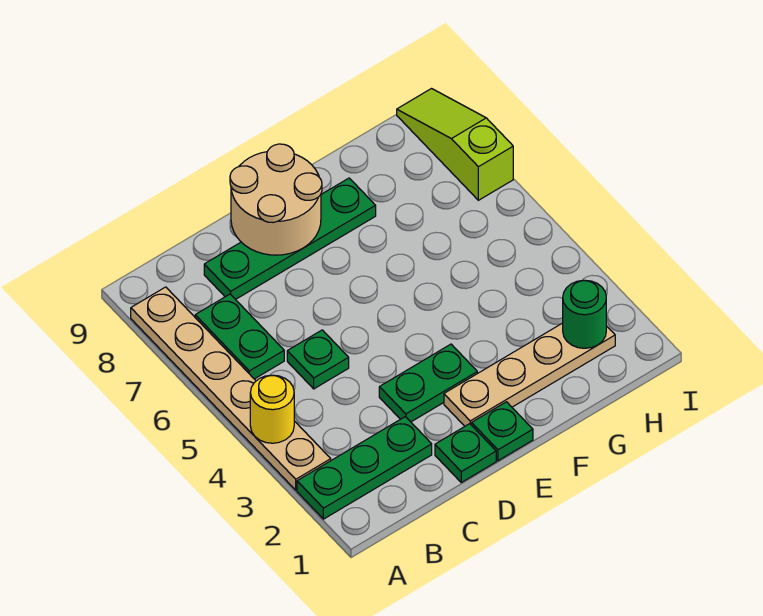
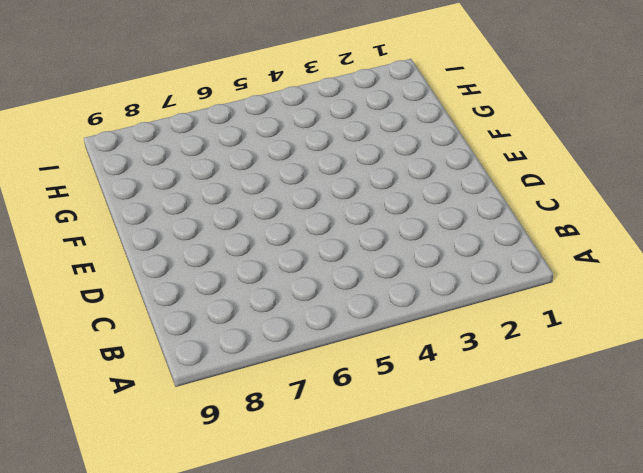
none -> green 1x3 plate [297,417,432,519]
none -> tan 1x6 plate [131,287,331,490]
none -> green 1x2 plate [195,294,284,379]

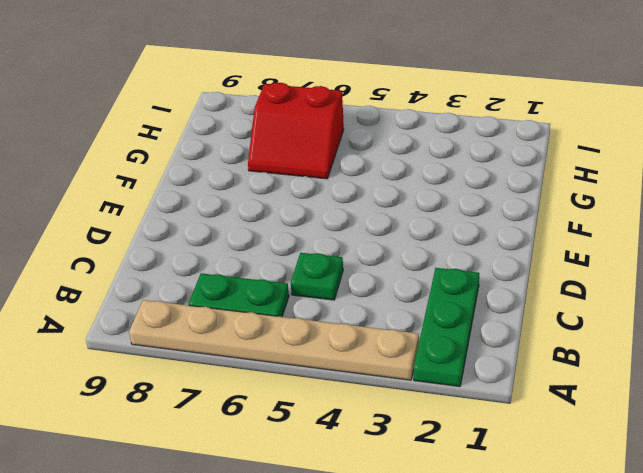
red 2x2 slope [248,83,344,179] -> none
none -> green 1x4 plate [204,178,376,299]
none -> green 1x1 plate [435,424,496,482]
none -> green 1x2 plate [379,344,477,422]

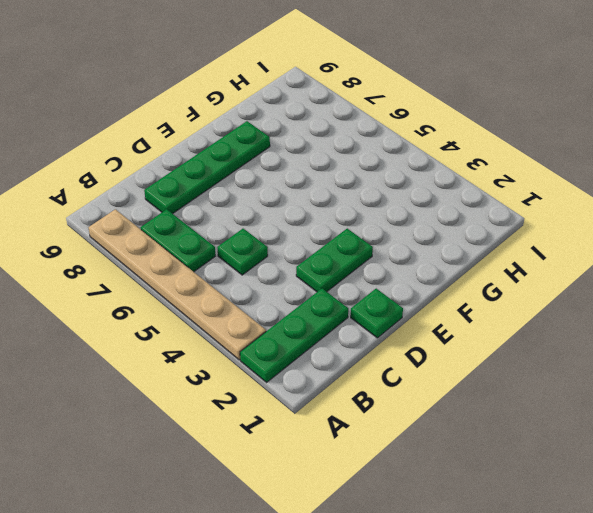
none -> green 1x1 plate [472,402,533,461]
none -> tan 1x4 plate [444,323,615,426]
none -> lime 1x3 slope [397,89,513,200]

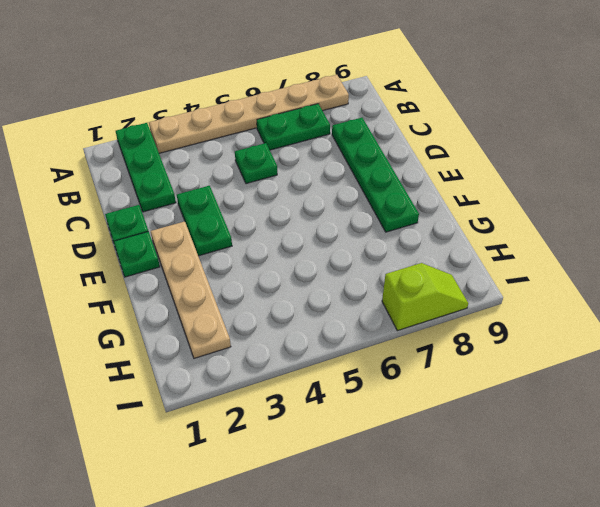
lime 1x2 slope [382,263,468,331] -> lime 1x3 slope [397,89,513,200]
none -> yellow 1x1 round brick [250,375,294,443]
none -> tan 2x2 round brick [230,144,322,255]
none -> green 1x1 round brick [563,280,606,348]

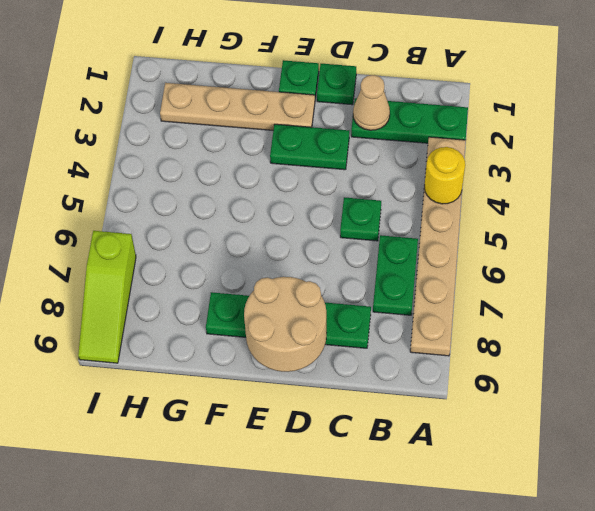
tan 1x1 cone [353,75,390,130] -> none
none -> green 1x1 round brick [563,280,606,348]

